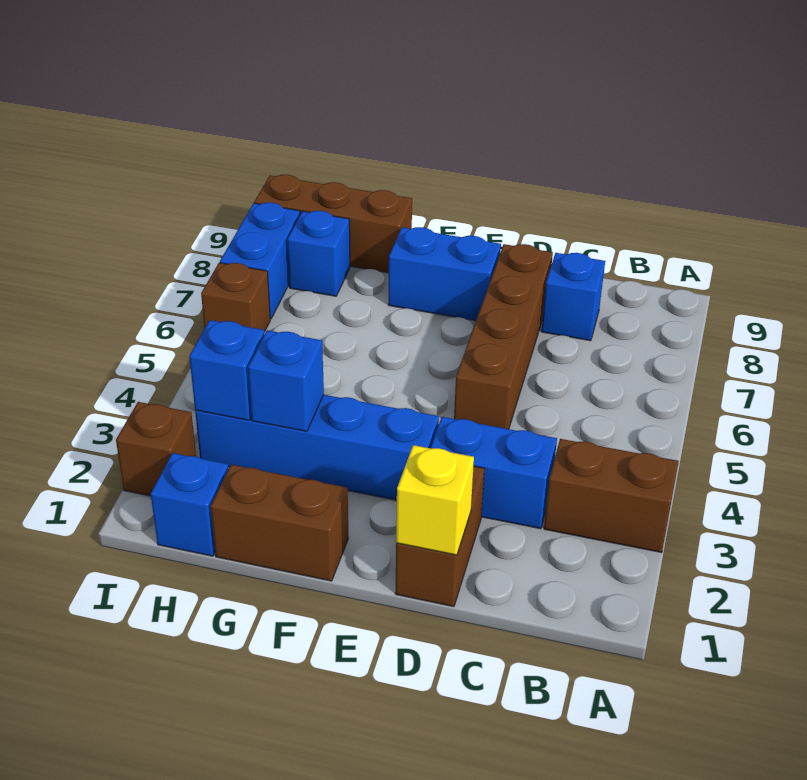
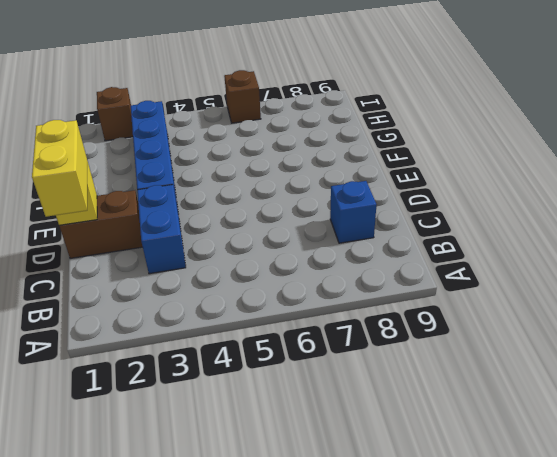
yellow 1x2 brick [32,120,87,217] -> none
none -> brown 1x2 brick [544,439,679,553]
none -> brown 1x4 brick [454,244,553,429]
none -> blue 1x2 brick [388,227,501,321]

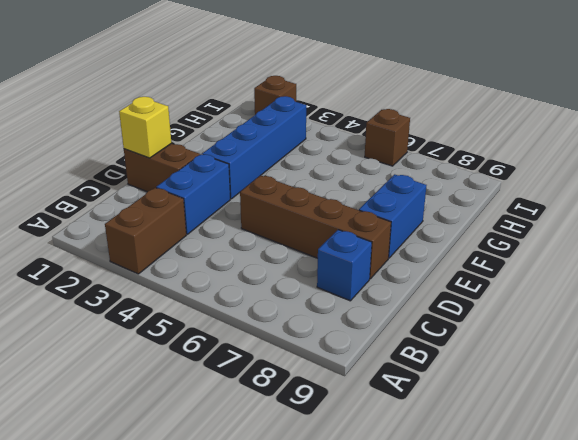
none -> brown 1x2 brick [211,465,348,581]
none -> brown 1x3 brick [254,175,412,273]
none -> blue 1x1 brick [151,453,228,556]

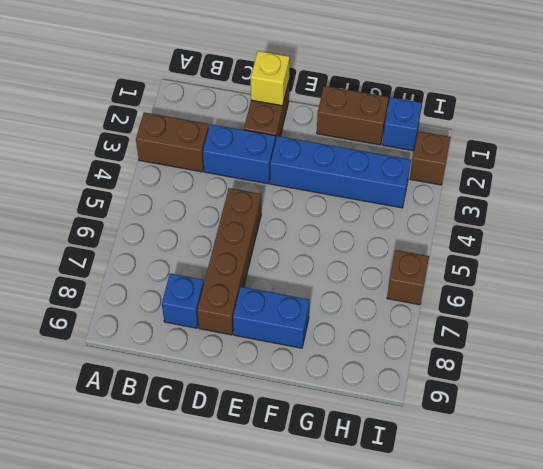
none -> brown 1x3 brick [254,175,412,273]
none -> blue 1x1 brick [287,211,350,296]
none -> blue 1x2 brick [220,203,300,319]

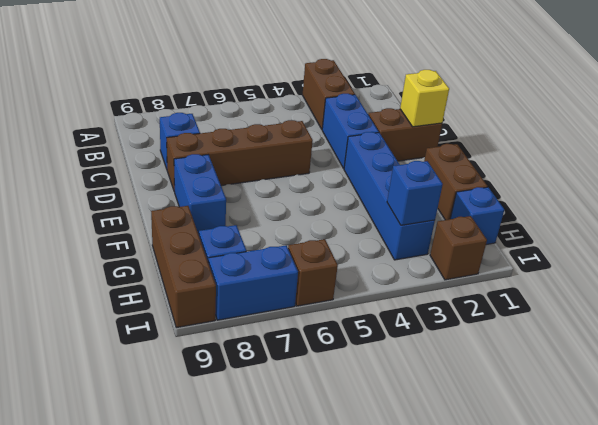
none -> blue 1x1 brick [248,330,324,431]

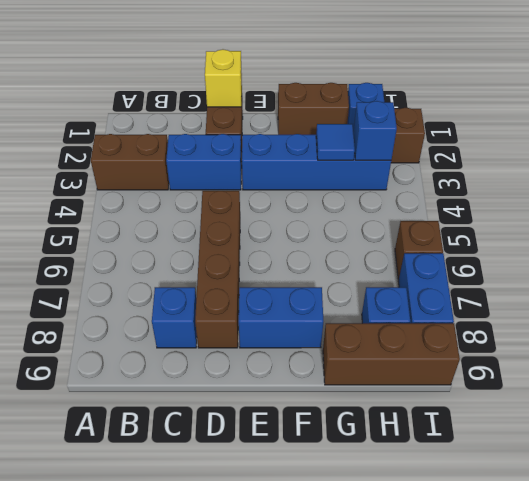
blue 1x1 tile [316,124,355,160] -> blue 1x1 brick [248,330,324,431]

